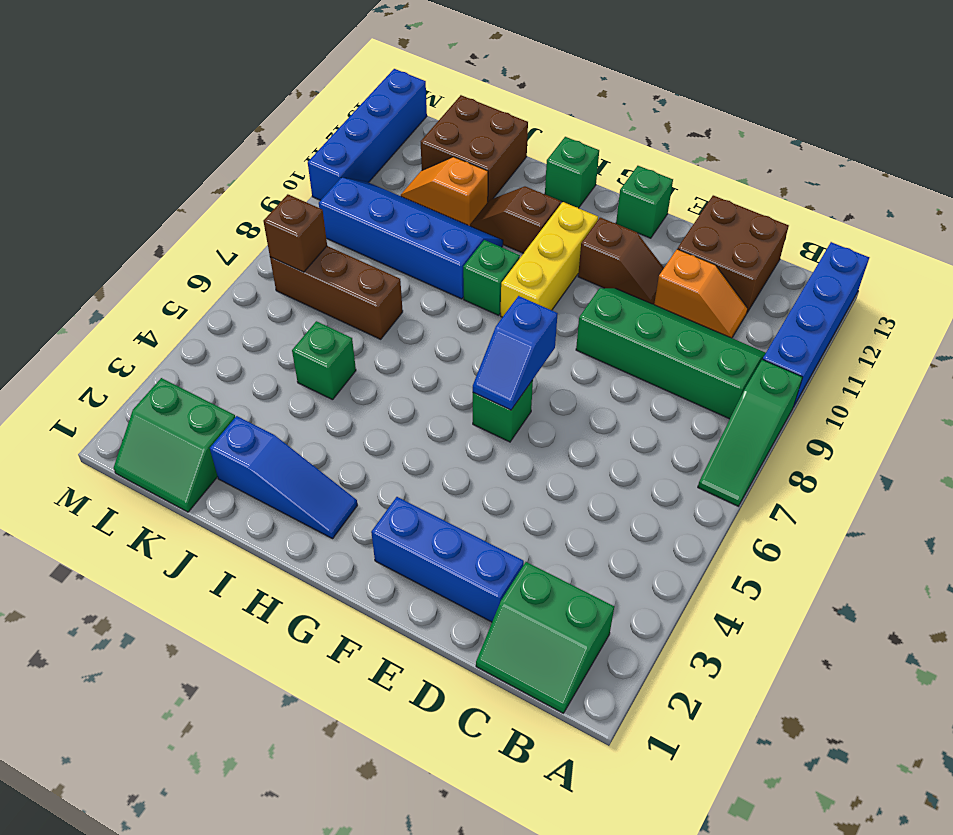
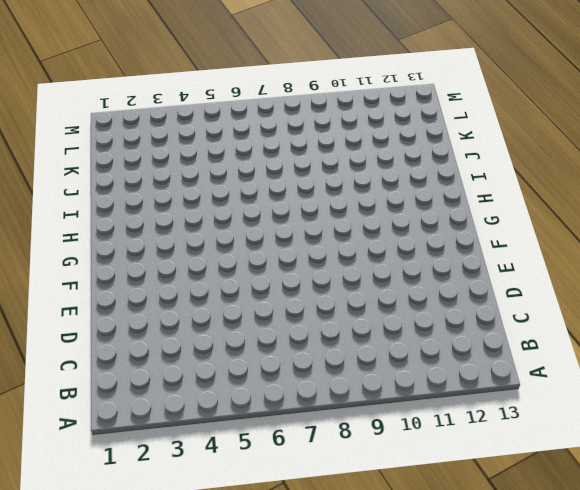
none -> green 1x3 slope [698,359,803,506]
none -> blue 1x4 brick [763,242,869,406]
none -> green 2x2 slope [476,562,614,713]

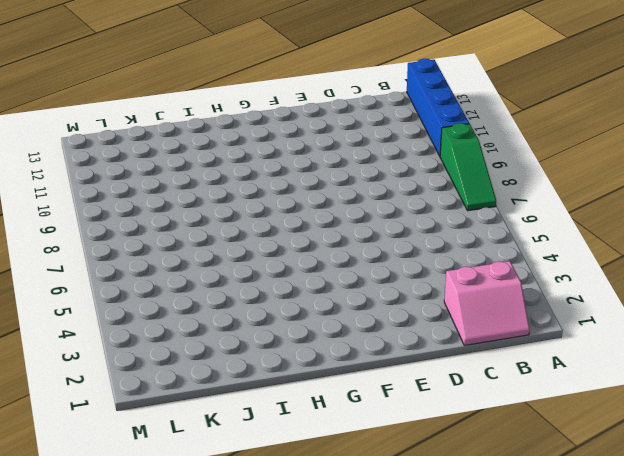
pink 2x2 slope [444,261,530,345] -> green 2x2 slope [476,562,614,713]
none -> green 2x4 slope [576,288,766,419]
none -> orange 1x2 slope [654,249,748,338]
none -> brown 2x2 brick [678,195,789,312]

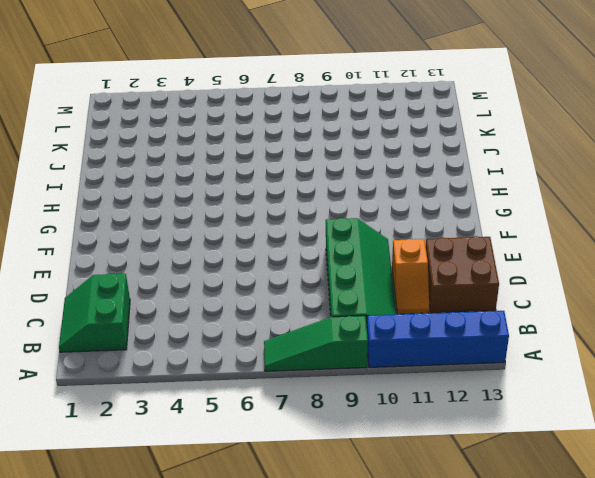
none -> blue 1x3 brick [371,497,524,622]
none -> brown 1x2 slope [578,217,664,305]
none -> green 1x1 brick [473,380,533,442]

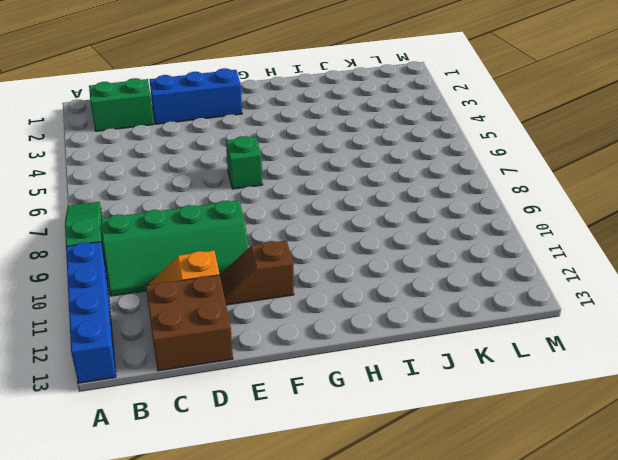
none -> green 1x1 brick [616,166,673,238]
none -> yellow 1x3 brick [501,202,598,317]
none -> blue 1x3 slope [210,416,357,539]

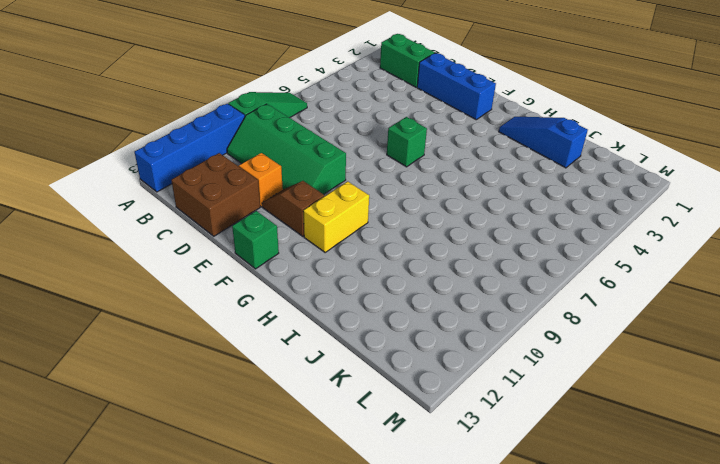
yellow 1x2 brick [303,181,369,252] -> yellow 1x3 brick [501,202,598,317]
none -> green 1x1 brick [463,240,520,315]
none -> brown 1x2 slope [470,186,561,253]
none -> green 1x1 brick [545,137,599,208]

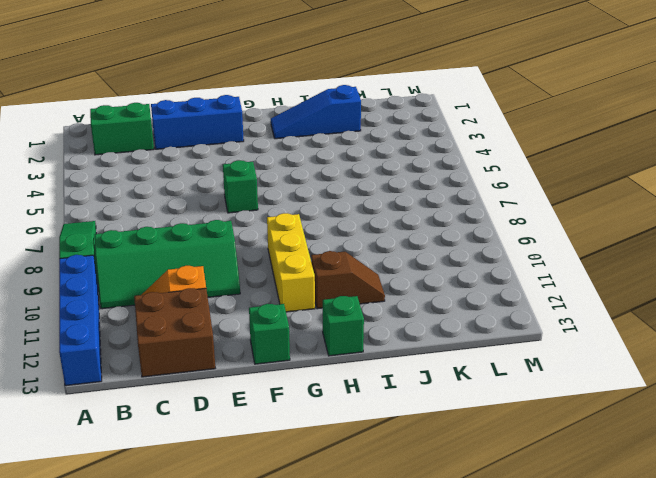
none -> brown 1x2 slope [578,217,664,305]
none -> green 1x1 brick [463,240,520,315]
none -> blue 2x4 slope [319,178,503,299]

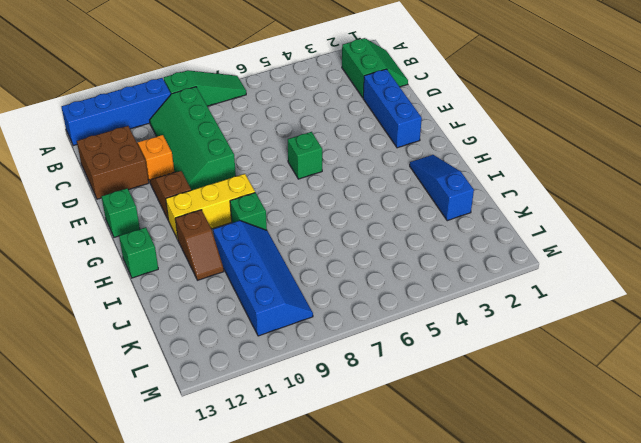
blue 2x4 slope [213,221,313,336] -> blue 2x4 slope turned to [319,178,503,299]
none -> green 1x1 brick [292,321,356,400]
none -> brown 1x3 brick [270,246,403,339]
none -> orange 1x2 slope [401,157,488,226]

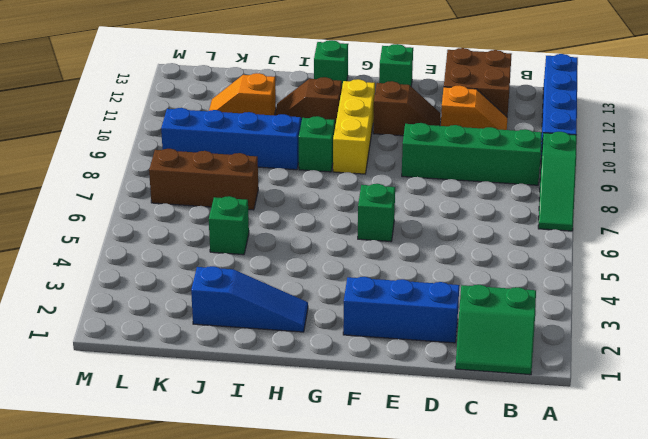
none -> brown 2x2 brick [421,95,528,201]
none -> green 2x2 slope [114,378,235,512]
none -> blue 1x4 brick [308,69,427,200]

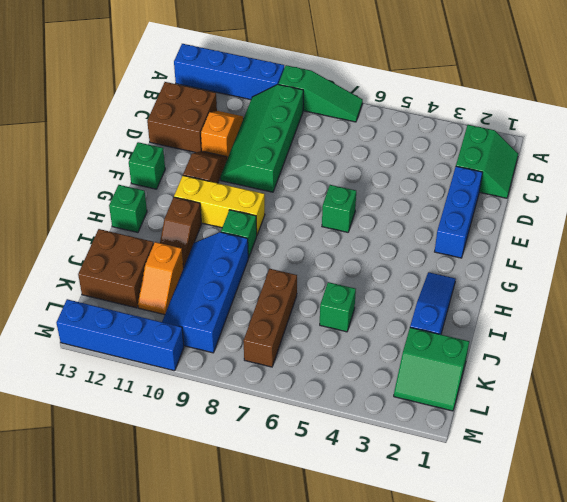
green 2x2 slope [394,327,469,411] -> green 2x2 slope turned to [114,378,235,512]
none -> blue 1x2 slope [473,296,558,410]
none -> brown 1x1 brick [263,194,327,272]

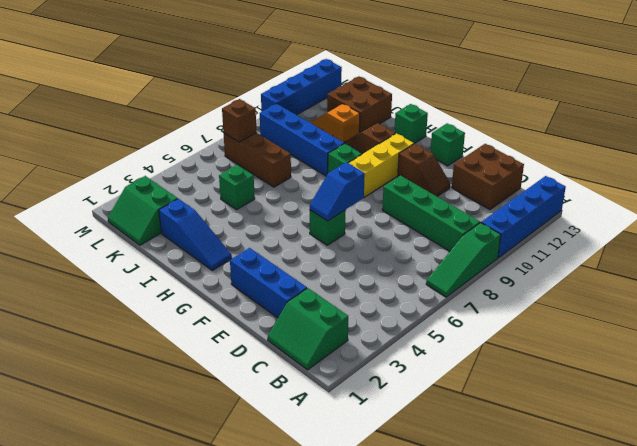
none -> orange 1x2 slope [654,249,748,338]

